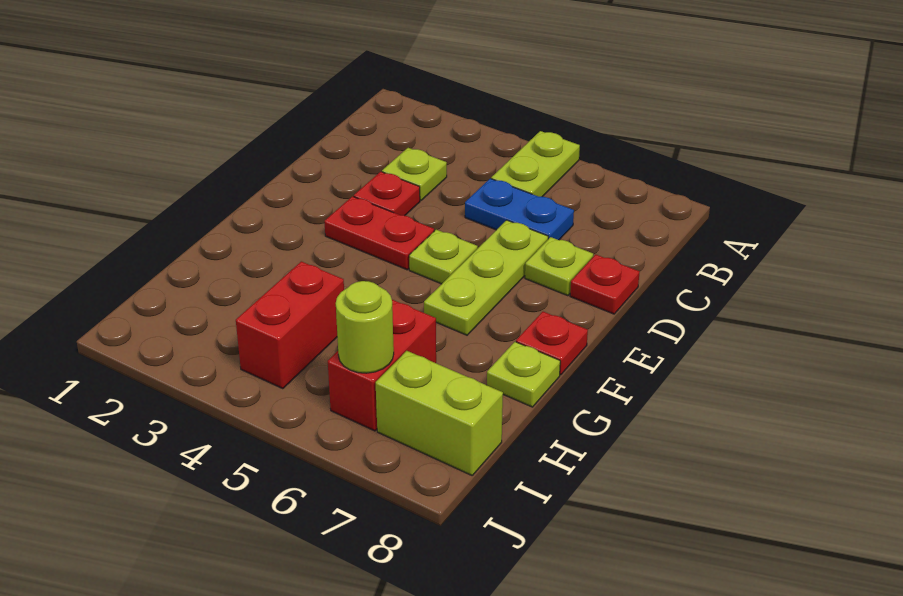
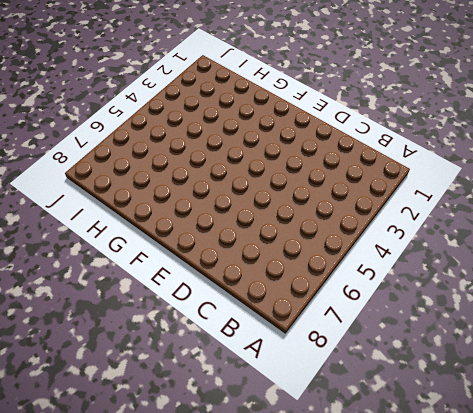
none -> lime 1x2 plate [491,131,580,197]
none -> lime 1x1 plate [382,148,447,200]
none -> blue 1x2 plate [465,179,574,240]

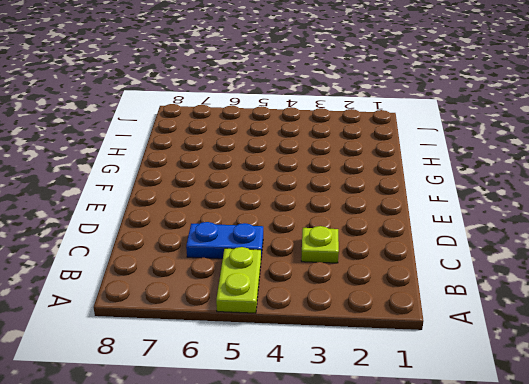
none -> red 1x1 plate [354,172,420,216]
none -> lime 1x3 plate [424,220,548,335]
none -> lime 1x1 plate [525,237,593,296]

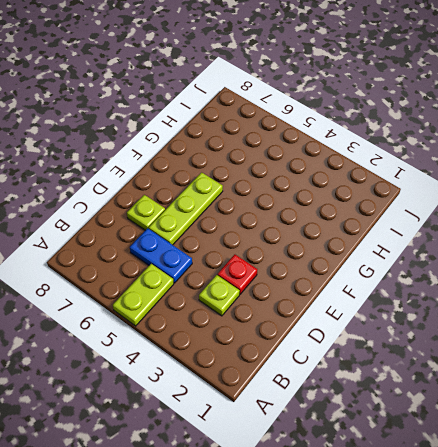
none -> red 1x1 plate [570,255,640,314]
none -> red 1x2 plate [324,196,434,270]
none -> lime 1x1 plate [409,230,478,284]

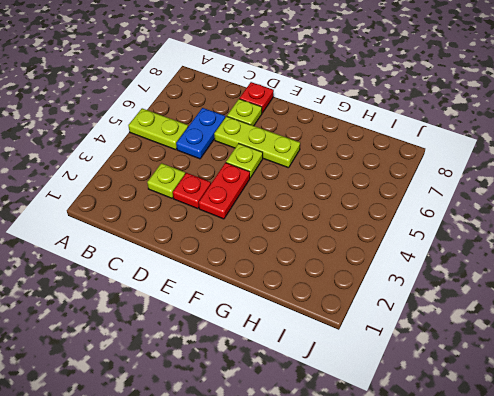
none -> red 1x1 plate [516,312,588,375]
none -> lime 1x1 plate [487,342,560,407]
none -> red 1x2 brick [236,261,344,389]

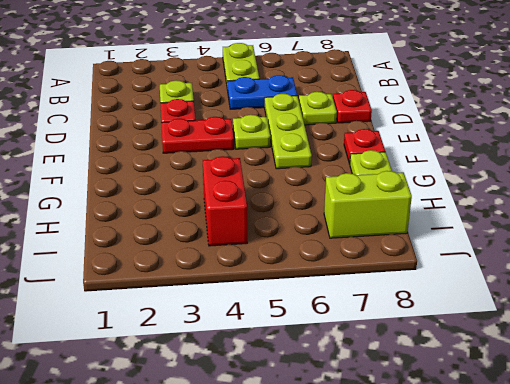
none -> red 1x2 brick [328,300,436,431]
none -> lime 1x1 round brick [336,281,394,373]

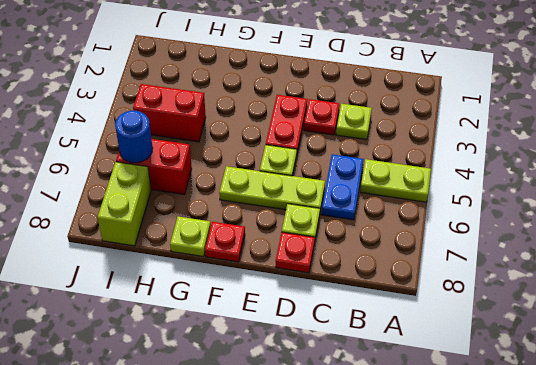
blue 1x1 round brick [115,111,153,163] -> lime 1x1 round brick [336,281,394,373]

